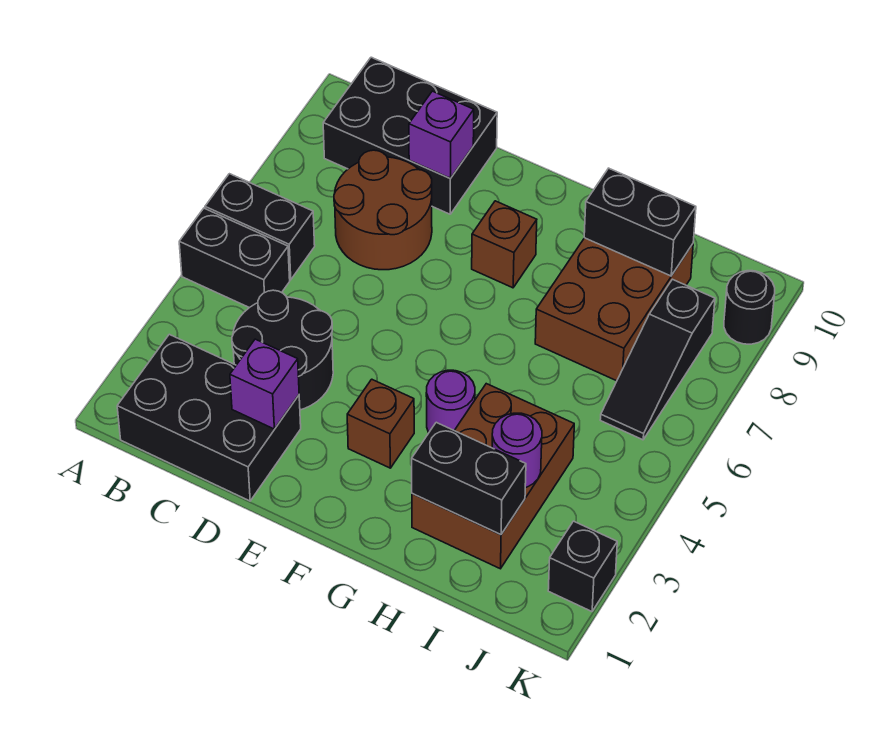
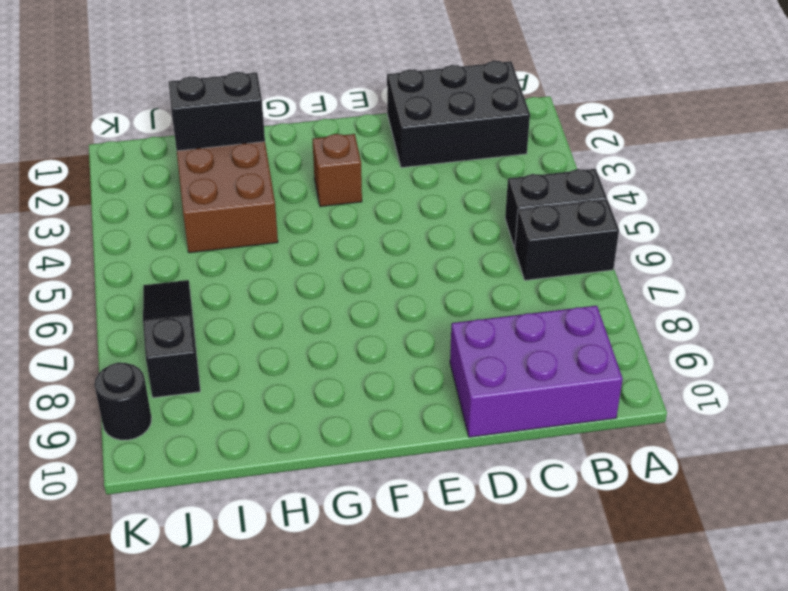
purple 2x3 brick [450,306,623,437] -> black 2x3 brick [323,57,497,214]
none -> black 2x2 round brick [232,290,333,410]
none -> brown 2x2 round brick [334,150,432,270]
none -> brown 1x1 brick [472,201,537,288]

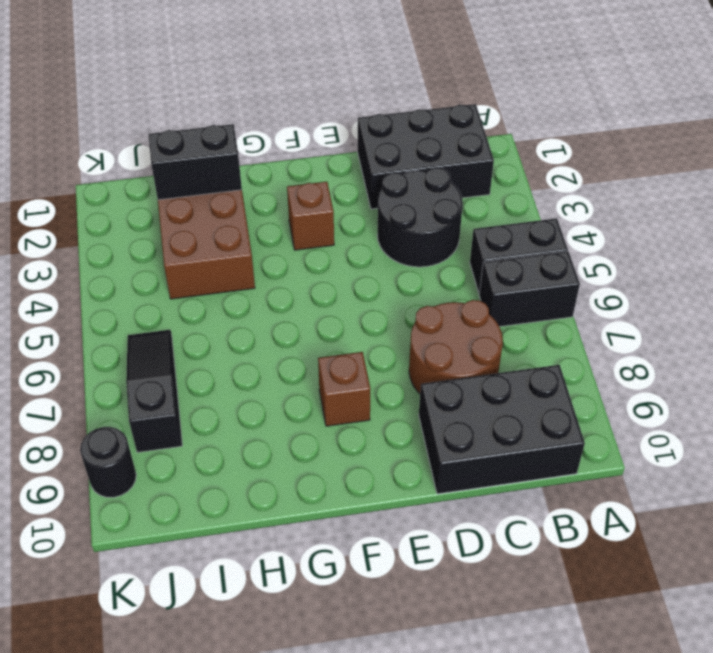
none -> purple 1x1 round brick [426,370,475,433]
none -> brown 2x3 brick [535,238,693,381]
none -> black 1x1 brick [548,521,617,611]

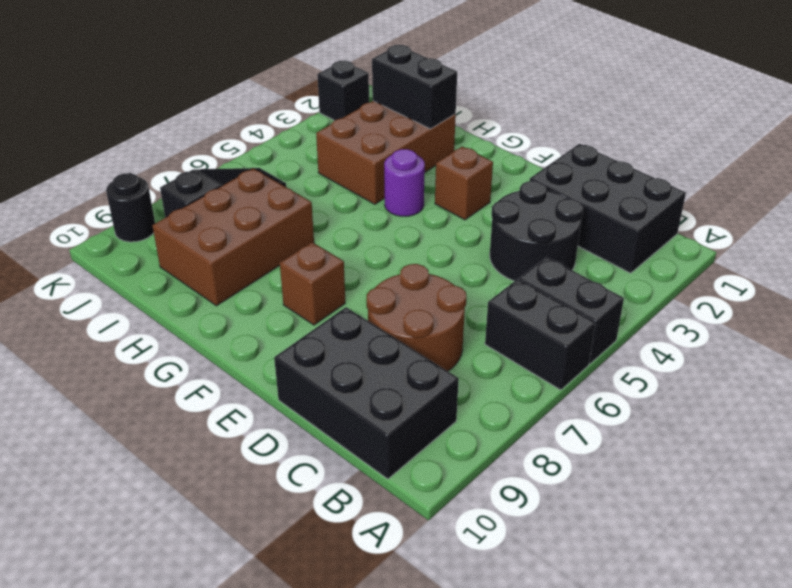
none -> purple 1x1 brick [230,339,299,429]
none -> purple 1x1 brick [409,91,474,178]
none -> black 1x2 brick [584,168,696,276]

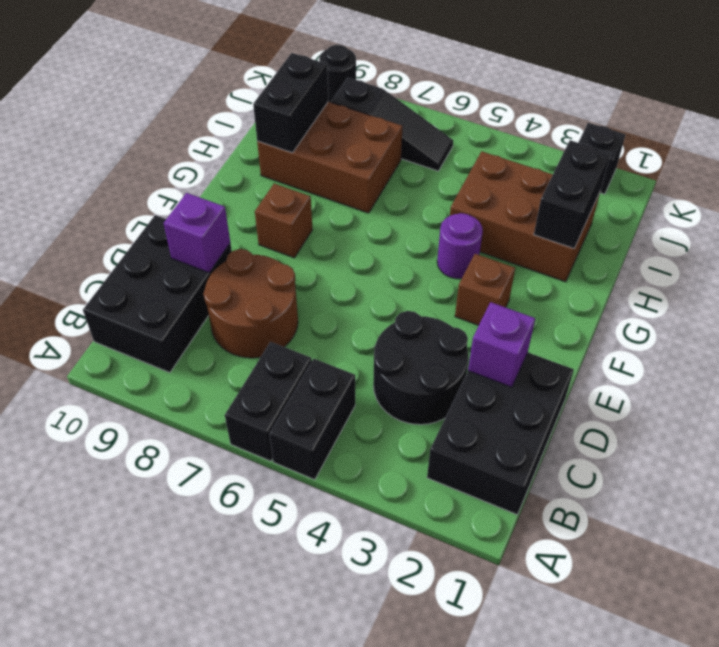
none -> purple 1x1 round brick [492,413,542,488]

